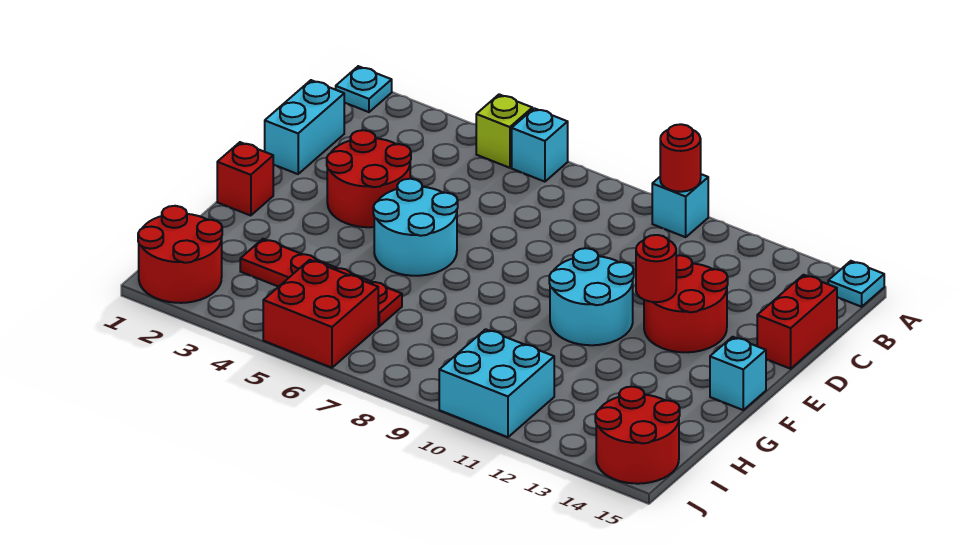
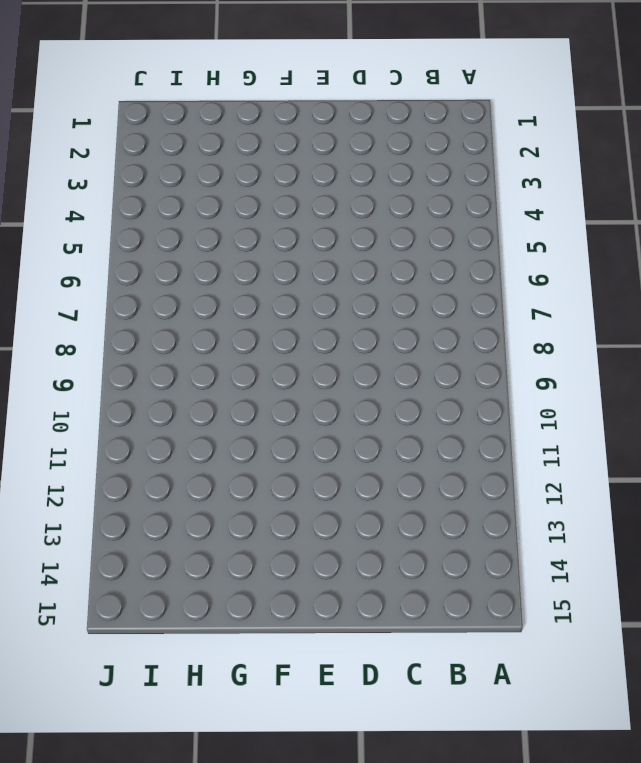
none -> cyan 1x1 plate [336,66,392,112]
none -> lime 1x1 brick [476,94,532,168]
none -> cyan 1x1 brick [512,108,568,182]

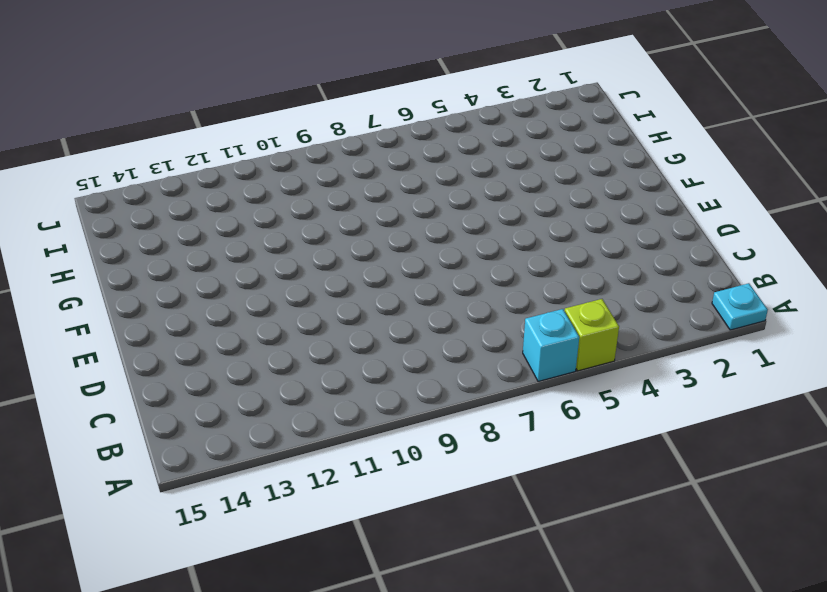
none -> cyan 1x1 brick [652,174,708,237]
none -> cyan 1x1 plate [828,261,884,307]
none -> cyan 1x2 brick [265,80,344,174]

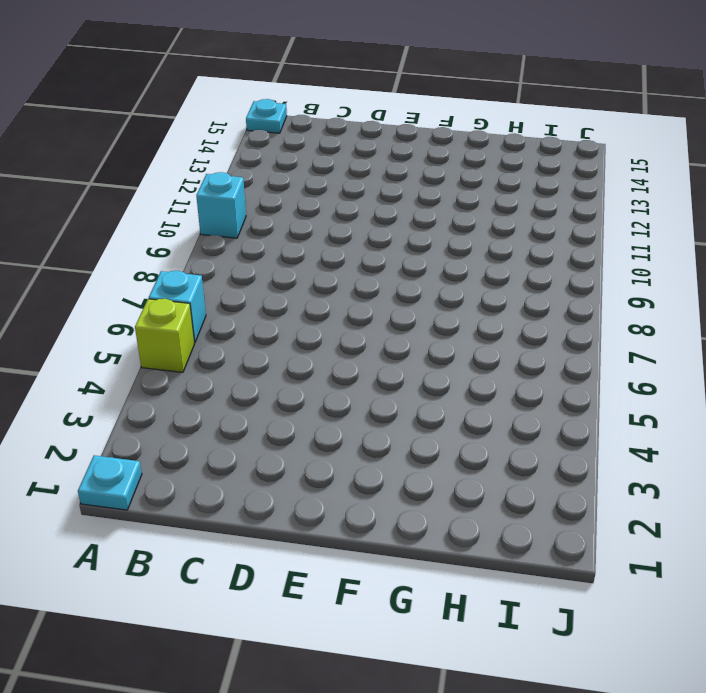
none -> cyan 1x2 brick [265,80,344,174]
none -> red 1x2 brick [757,275,837,369]
none -> red 2x2 round brick [327,130,411,227]

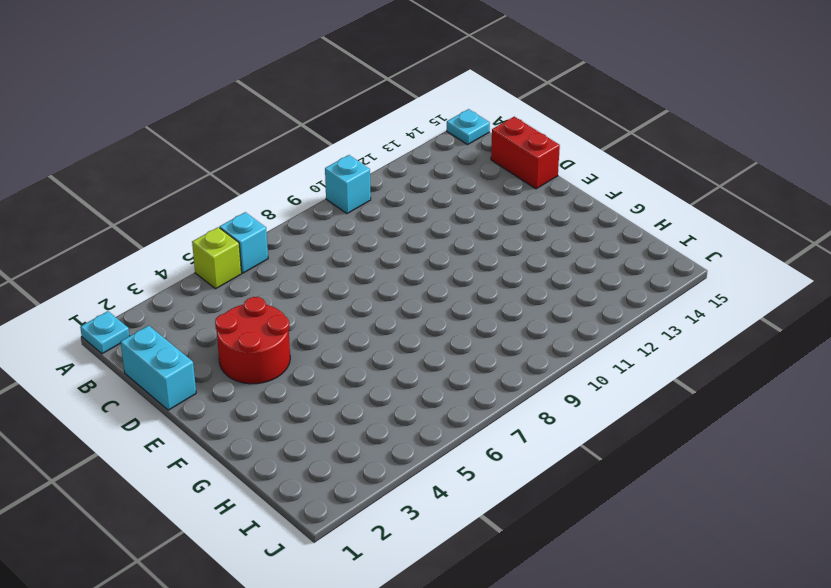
none -> red 2x2 round brick [644,255,728,352]
none -> cyan 2x2 round brick [373,179,458,276]
none -> cyan 2x2 round brick [549,248,634,345]

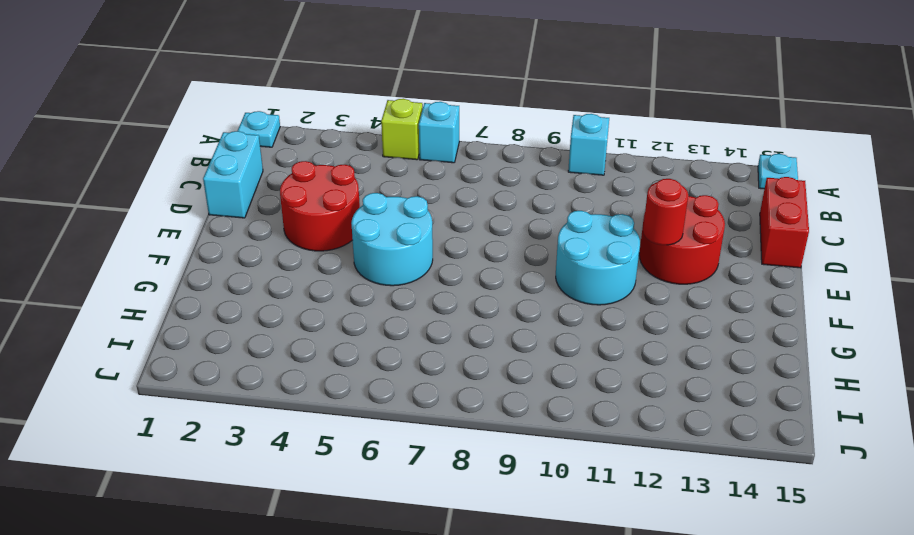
none -> red 1x1 brick [217,142,273,216]
none -> cyan 1x1 brick [710,337,766,410]
none -> red 1x4 plate [240,239,402,326]

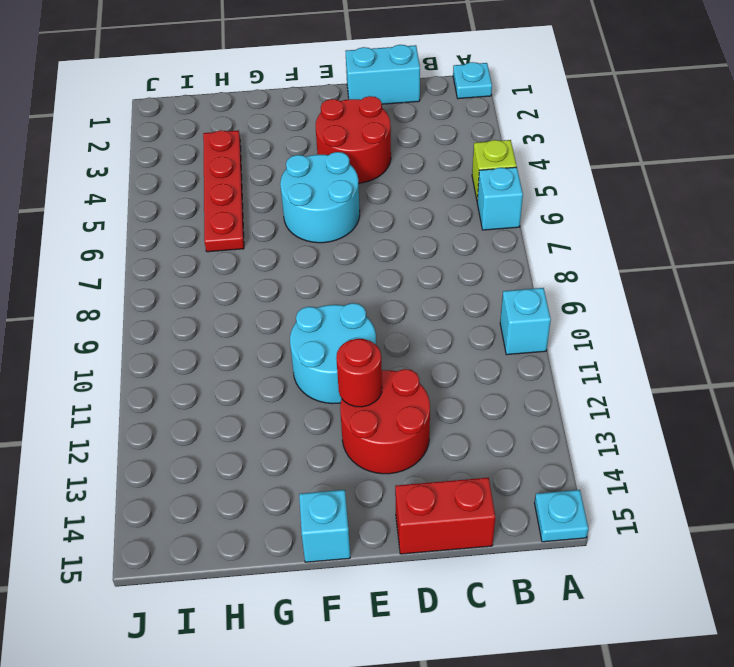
none -> red 1x1 brick [217,142,273,216]
none -> red 2x2 round brick [138,206,222,303]
none -> red 2x2 brick [263,260,378,368]

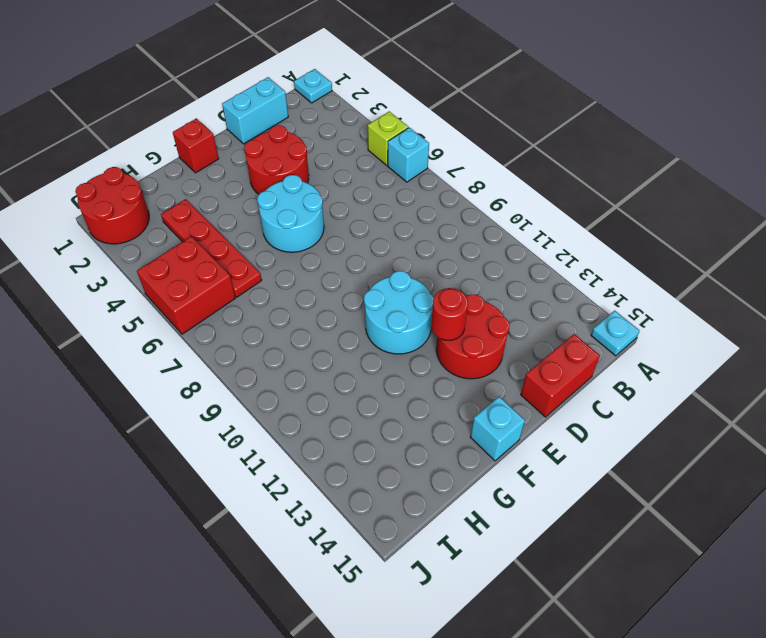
none -> cyan 1x1 brick [652,174,708,237]
none -> cyan 2x2 brick [439,329,554,437]
none -> red 2x2 round brick [595,387,680,484]

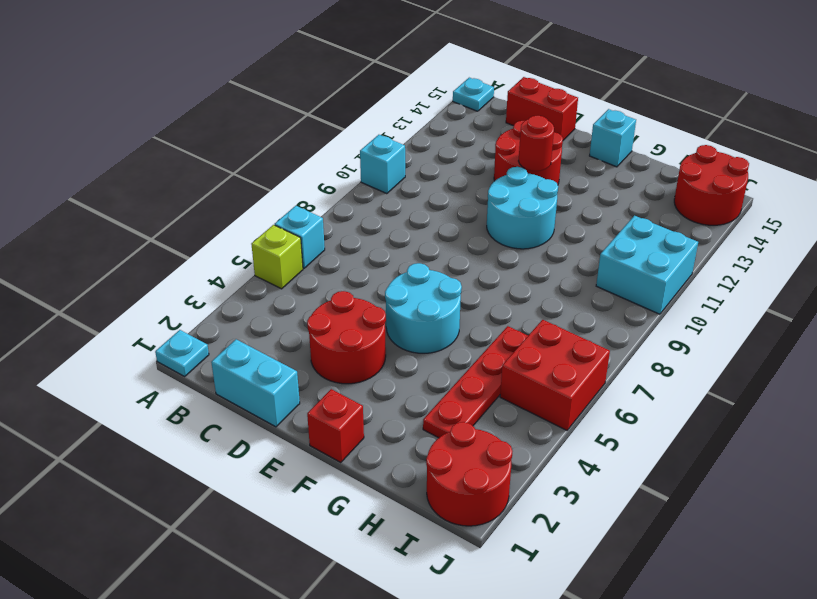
none -> red 1x1 round brick [660,124,701,192]

